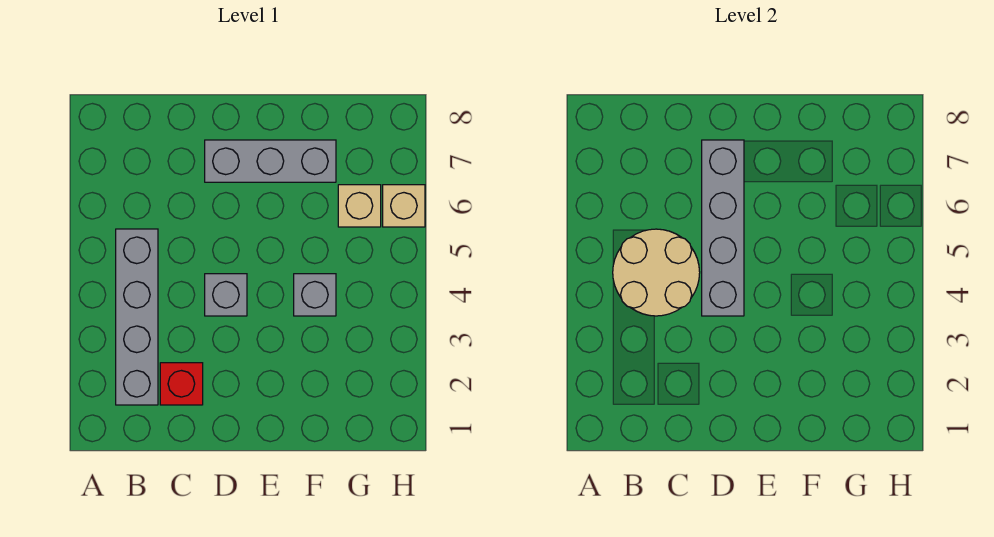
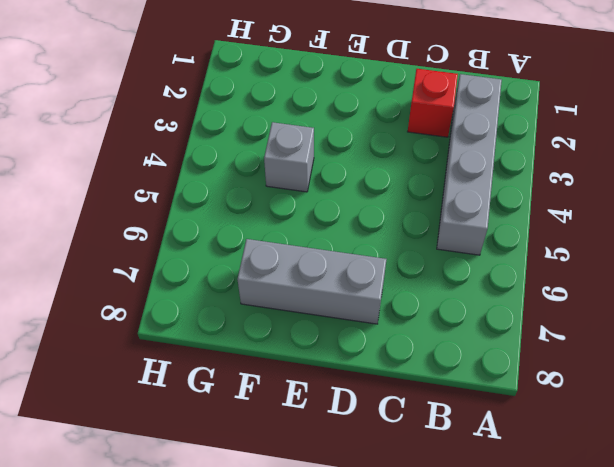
none -> grey 1x1 brick [205,274,247,316]
none -> tan 1x1 brick [338,185,381,227]

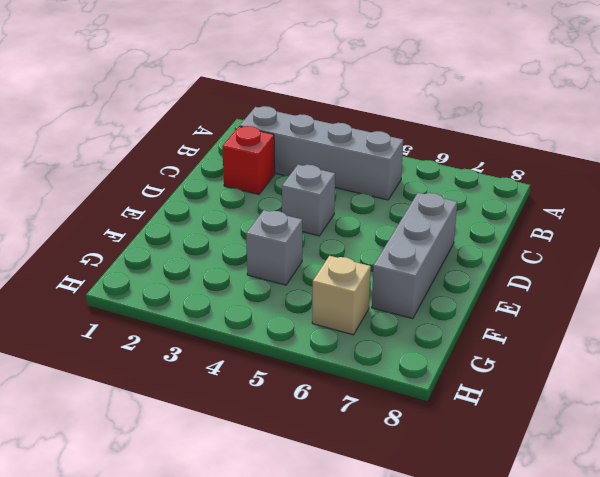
none -> tan 1x1 brick [383,185,425,227]
none -> tan 2x2 round brick [613,229,700,316]

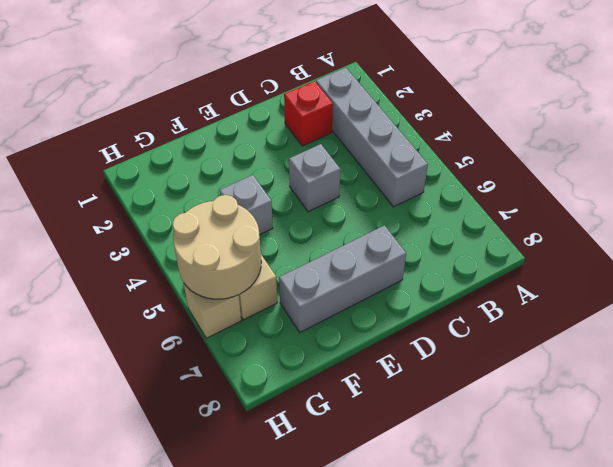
tan 2x2 round brick [173,195,261,299] -> tan 2x2 round brick moved to [613,229,700,316]
none -> grey 1x4 brick [702,140,744,316]

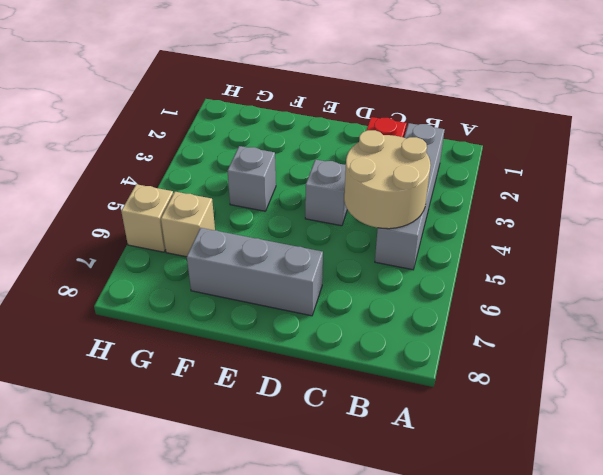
none -> grey 1x4 brick [702,140,744,316]

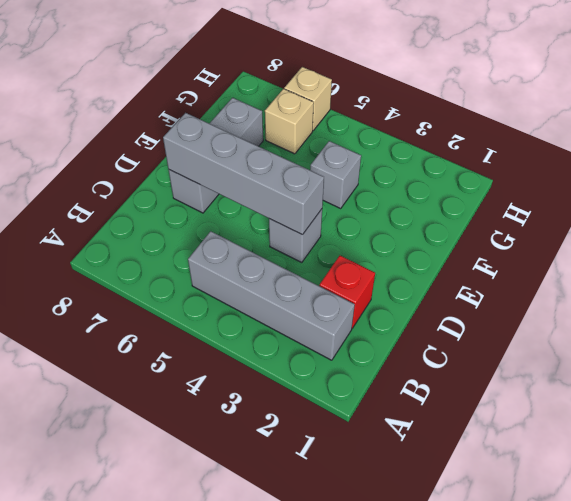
none -> tan 2x2 round brick [613,229,700,316]

